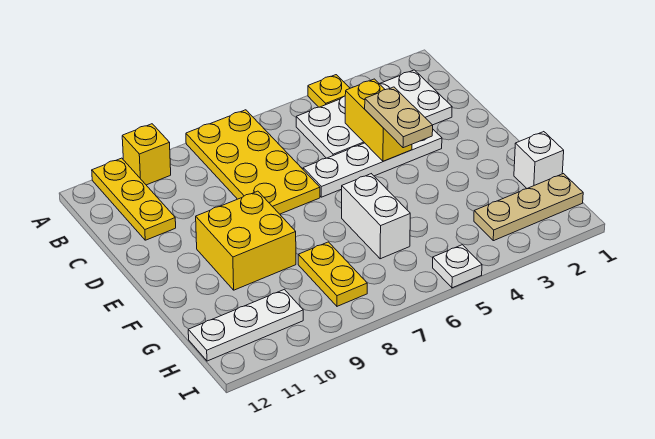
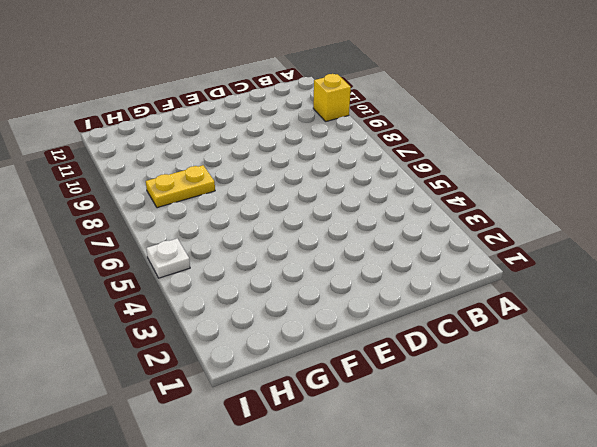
none -> yellow 1x1 plate [308,75,350,107]
none -> yellow 2x4 plate [186,110,320,214]
none -> yellow 1x3 plate [92,158,176,240]

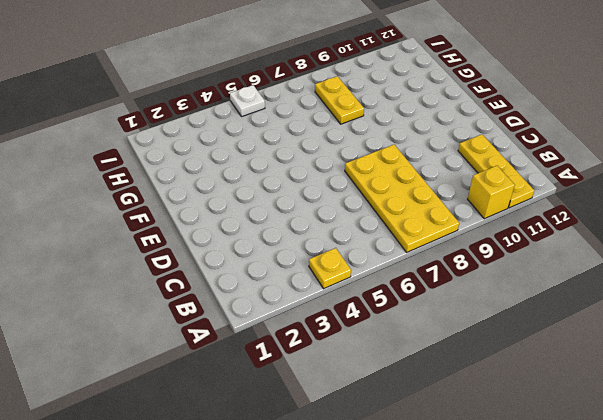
none -> white 2x4 plate [296,70,452,158]
none -> white 1x4 plate [303,130,442,197]
none -> yellow 2x2 brick [196,191,296,290]

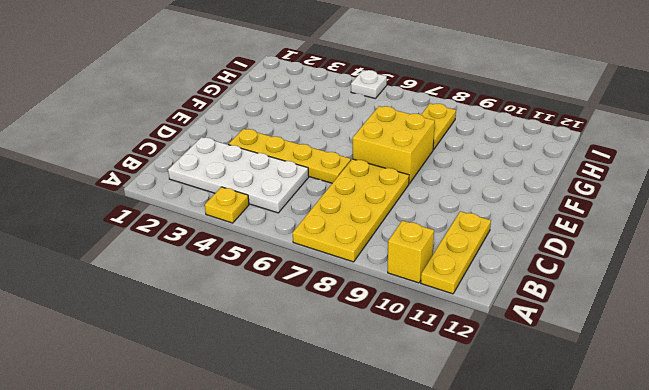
yellow 1x4 plate [228,129,351,183] -> white 1x4 plate [303,130,442,197]
yellow 2x2 brick [353,106,435,183] -> yellow 2x2 brick moved to [196,191,296,290]
none -> white 1x2 brick [342,174,410,259]
none -> white 1x1 brick [514,132,564,189]
none -> tan 1x3 plate [474,174,583,241]

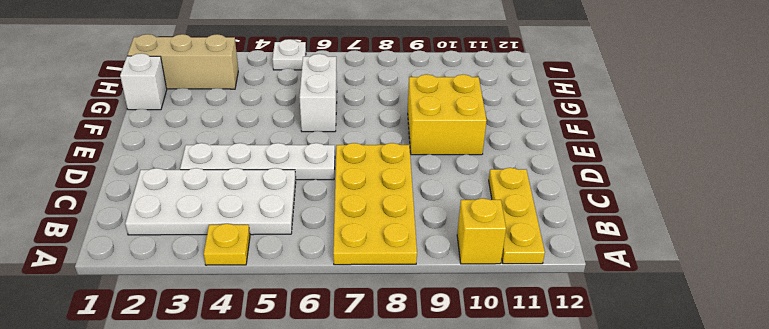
tan 1x3 brick [127,34,238,89] -> tan 1x3 plate [474,174,583,241]
none -> yellow 1x2 plate [298,242,367,306]
none -> white 1x3 plate [188,289,303,361]
none -> yellow 1x2 brick [345,79,412,161]

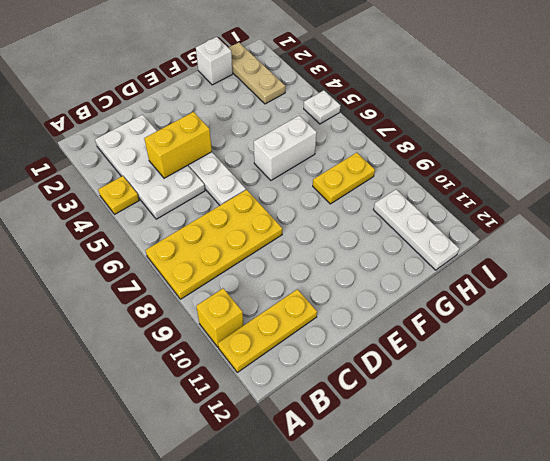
none -> yellow 2x2 brick [196,191,296,290]
none -> tan 1x2 plate [365,87,433,148]

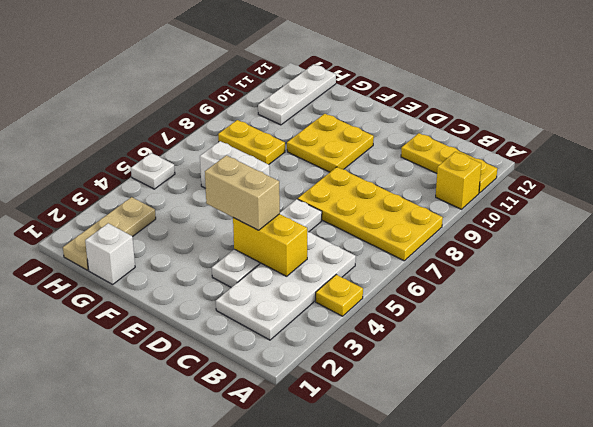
tan 1x2 brick [205,155,280,230] -> tan 1x2 plate [365,87,433,148]
yellow 2x2 plate [287,114,374,172] -> yellow 2x2 brick [196,191,296,290]

